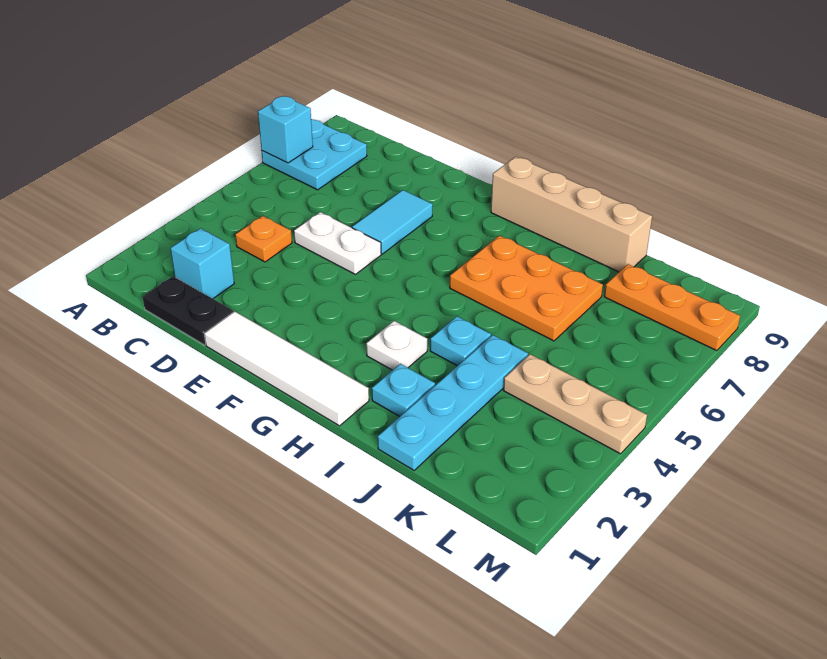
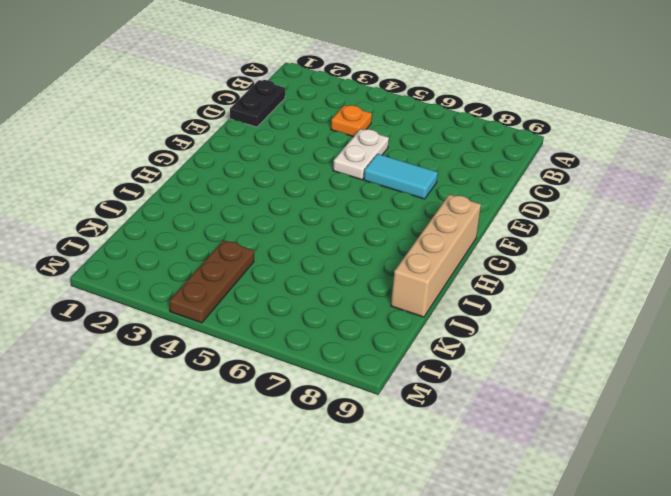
brown 1x3 plate [170,240,254,323] -> tan 1x3 plate [503,354,647,454]
none -> cyan 2x2 plate [262,119,367,190]
none -> cyan 1x1 brick [170,228,234,299]
none -> white 1x4 tile [204,311,369,426]

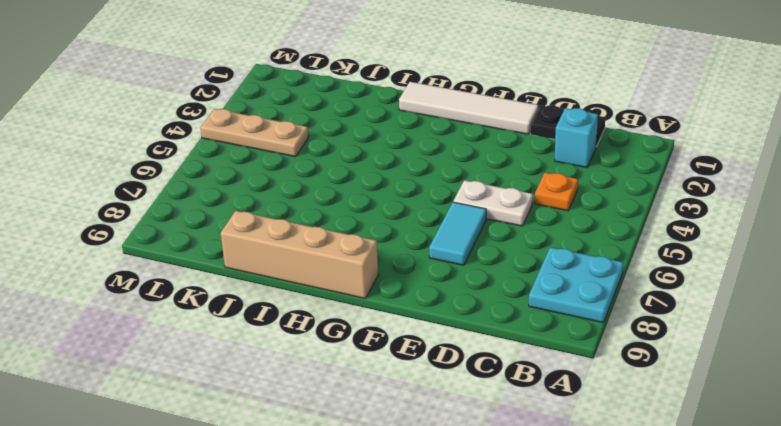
none -> white 1x1 plate [366,321,427,370]
none -> orange 2x3 plate [450,236,603,341]
none -> cyan 1x1 plate [372,364,435,417]

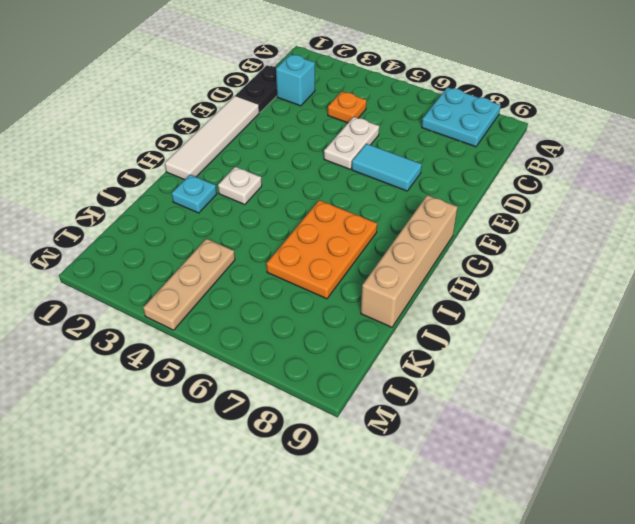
none -> cyan 1x1 plate [430,316,491,366]
none -> cyan 1x4 plate [378,335,528,470]
none -> orange 1x3 plate [604,264,740,351]

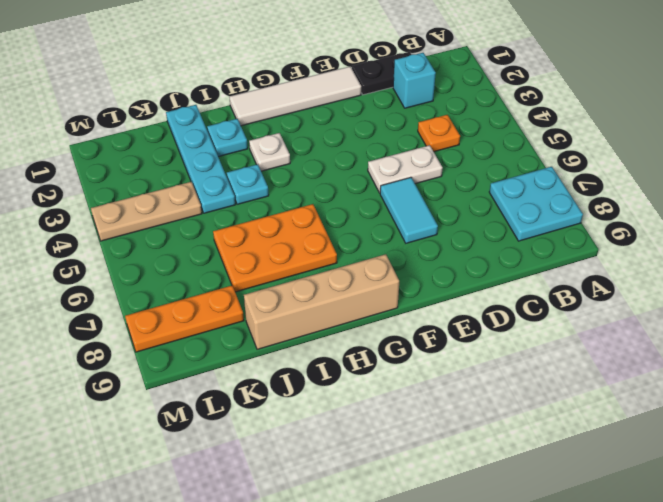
none -> cyan 1x1 brick [258,96,313,163]

